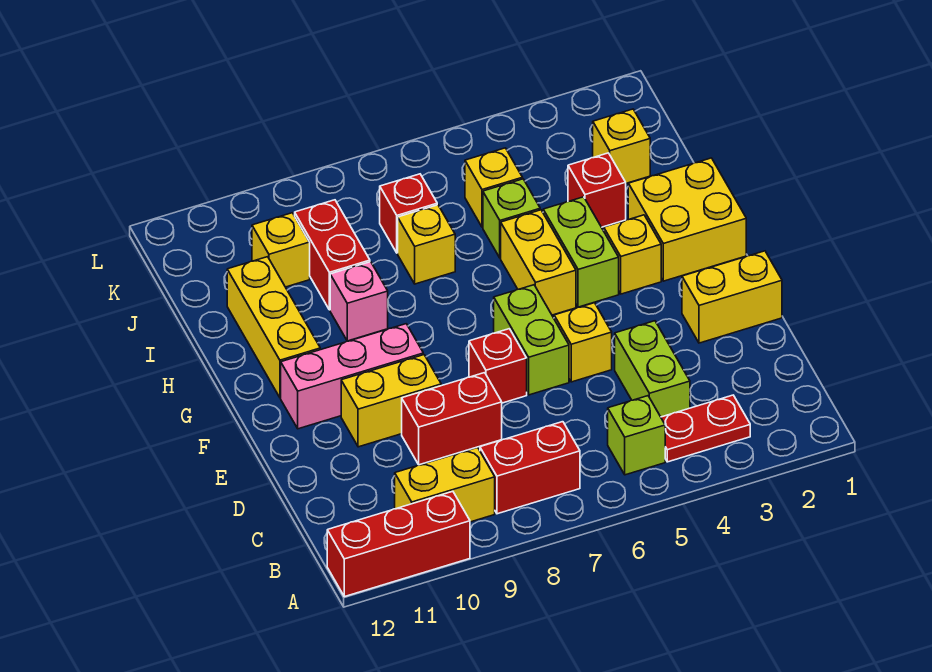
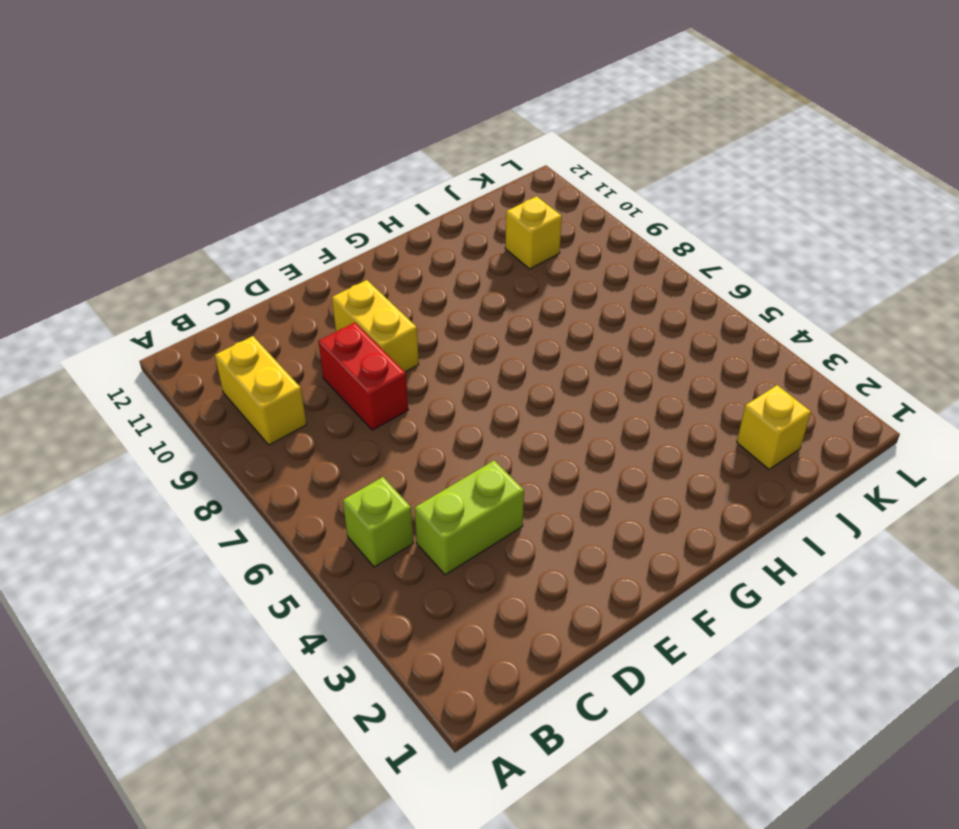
none -> red 1x3 brick [327,491,470,597]
none -> red 1x2 plate [661,395,750,462]
none -> red 1x2 brick [480,422,580,514]

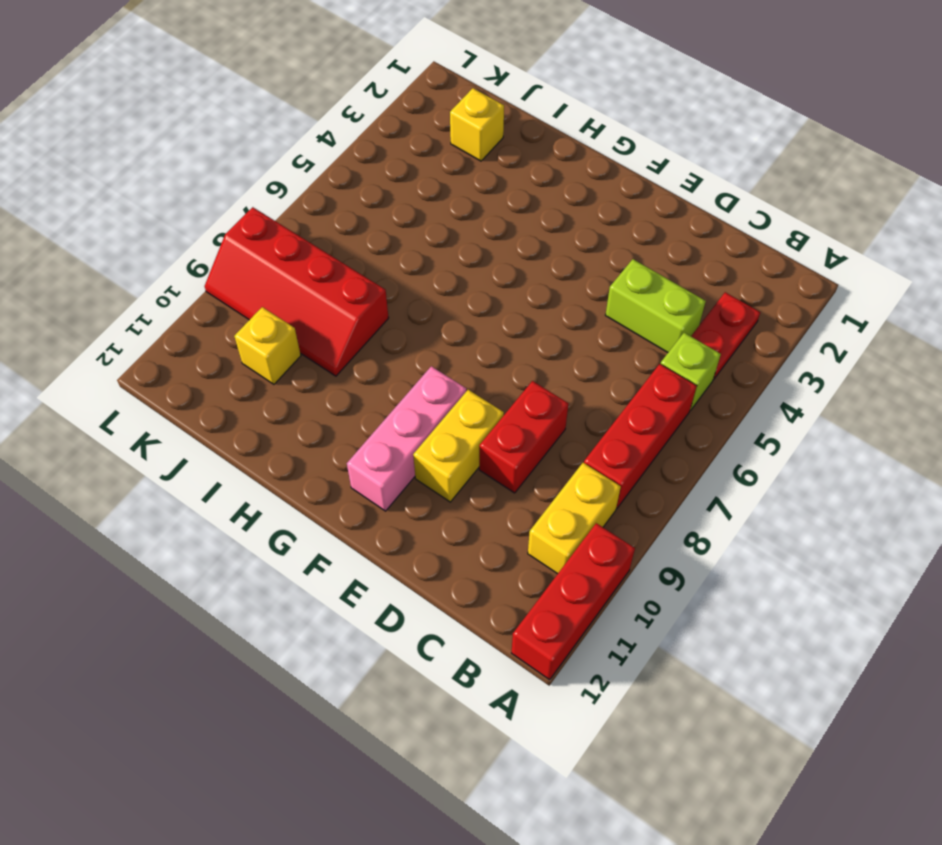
red 1x3 brick [584,364,697,508] -> red 1x2 brick [480,422,580,514]
red 2x4 slope [205,207,389,376] -> red 1x2 brick [295,200,370,310]
none -> yellow 1x2 brick [682,251,782,343]
none -> yellow 1x1 brick [554,303,612,382]
none -> lime 1x2 brick [494,285,569,395]

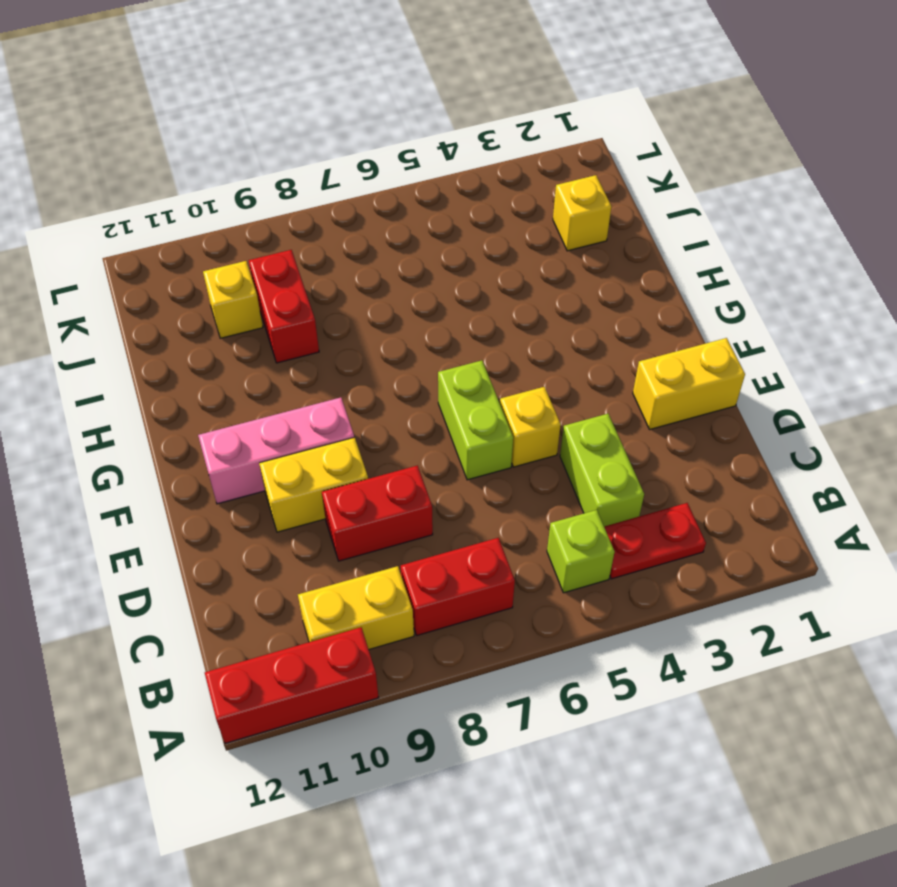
none -> red 1x1 brick [469,329,527,403]
none -> yellow 2x2 brick [628,158,746,281]
none -> yellow 1x1 brick [603,215,661,294]

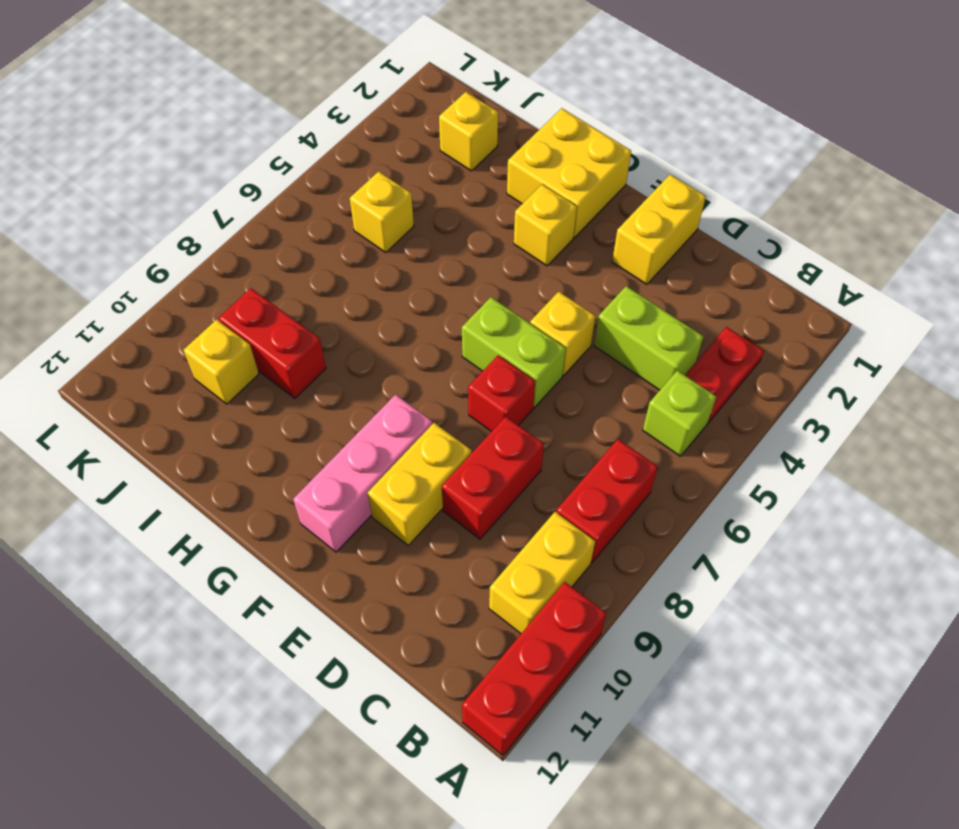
none -> lime 1x2 brick [543,197,619,307]
none -> yellow 1x2 brick [501,210,576,315]
none -> yellow 1x3 brick [227,257,320,398]

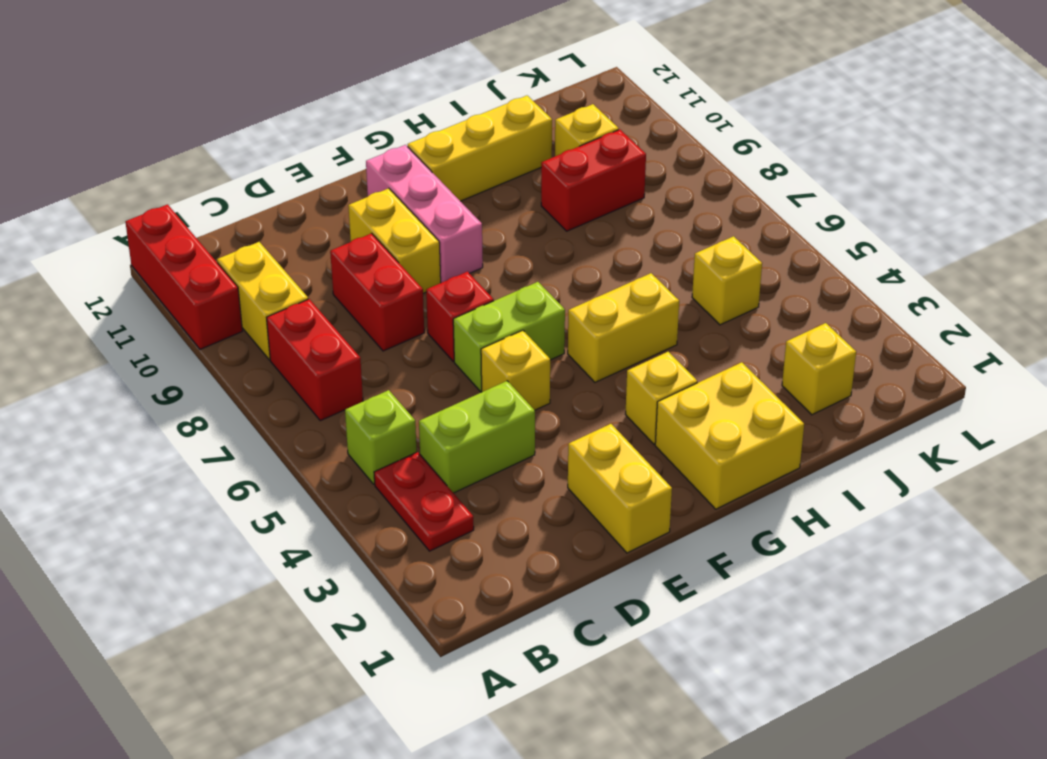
none -> lime 1x2 brick [543,197,619,307]
none -> pink 1x1 brick [330,262,388,341]
none -> red 1x1 brick [568,153,626,227]

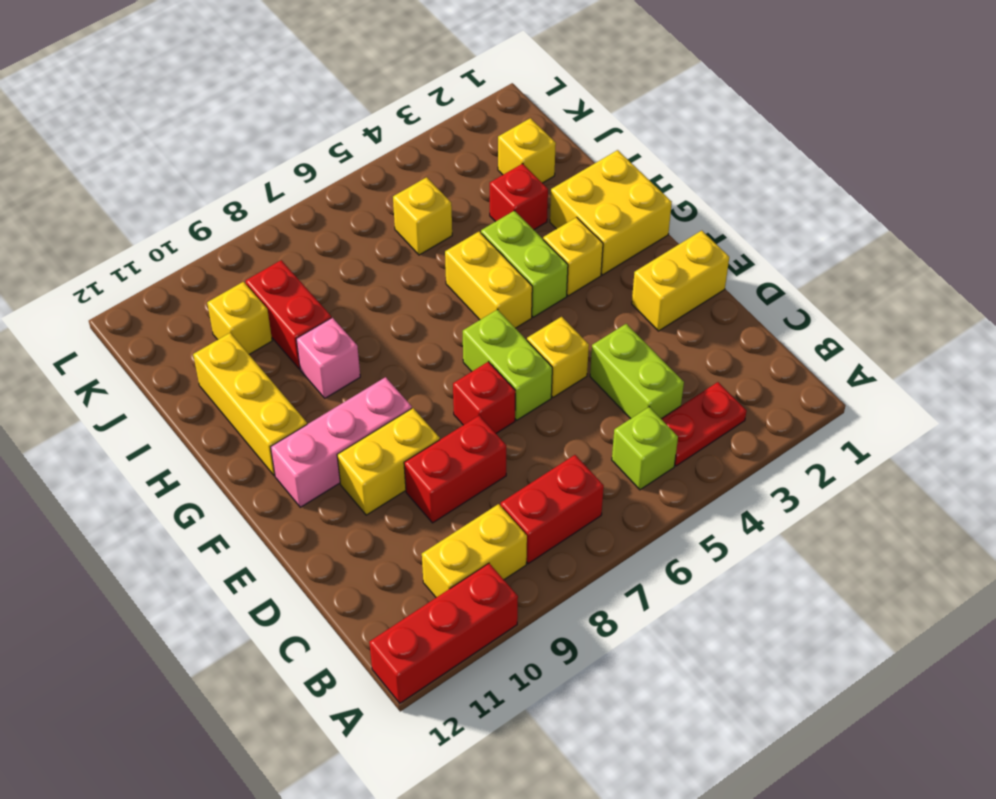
none -> lime 1x1 brick [483,179,540,258]
none -> yellow 1x1 brick [398,205,455,284]
none -> red 1x1 brick [380,174,437,253]

